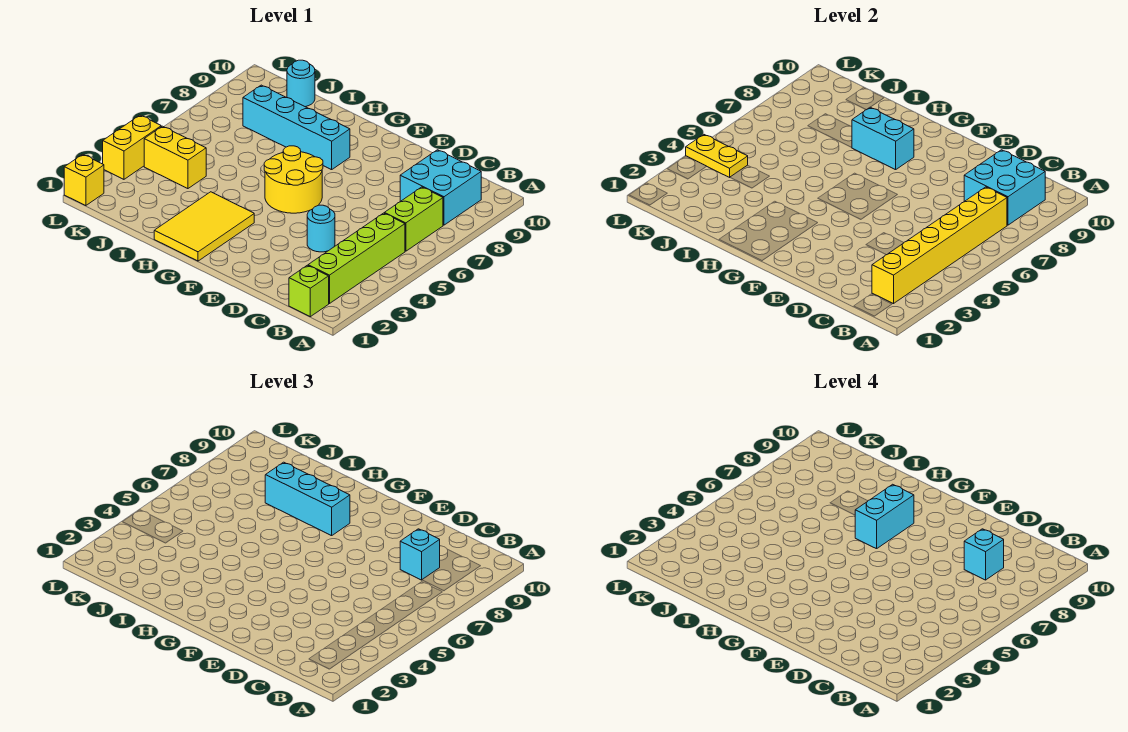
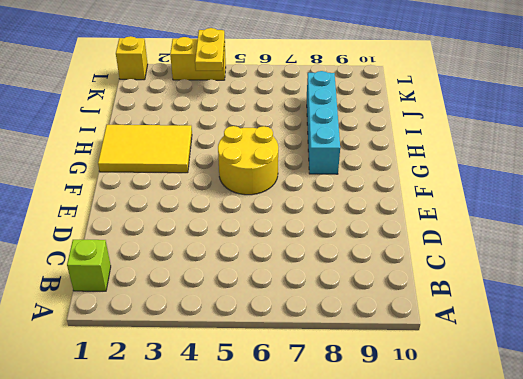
none -> lime 1x4 brick [308,213,405,304]
none -> lime 1x2 brick [384,187,443,251]
none -> cyan 2x2 brick [400,150,481,225]

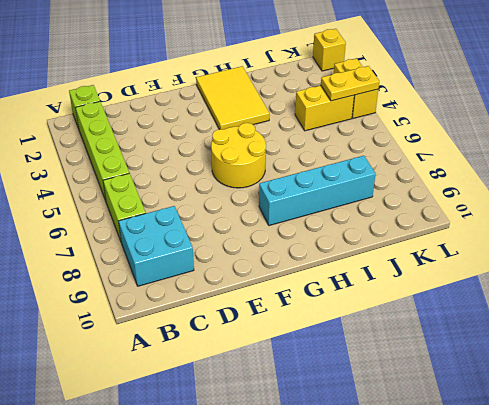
none -> cyan 1x1 round brick [307,205,335,252]
none -> cyan 1x1 round brick [287,60,315,107]
none -> yellow 1x6 brick [872,187,1007,304]

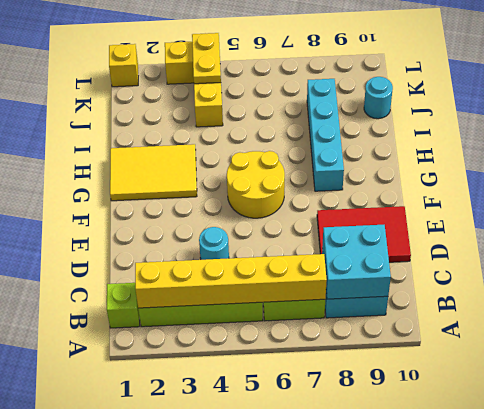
red 2x3 tile [317,206,411,262] -> none
none -> cyan 1x2 brick [852,107,914,170]
none -> cyan 1x1 brick [400,529,440,580]
none -> cyan 1x3 brick [265,462,350,536]

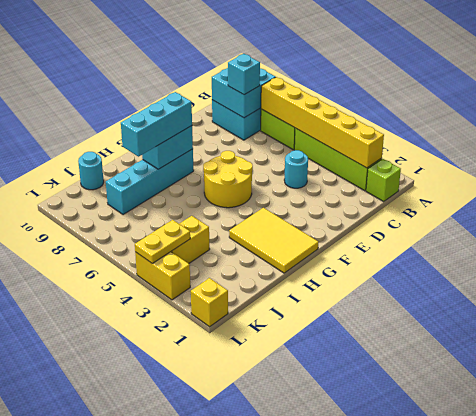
none -> cyan 1x1 brick [964,529,1004,580]
none -> cyan 1x2 brick [855,484,914,549]

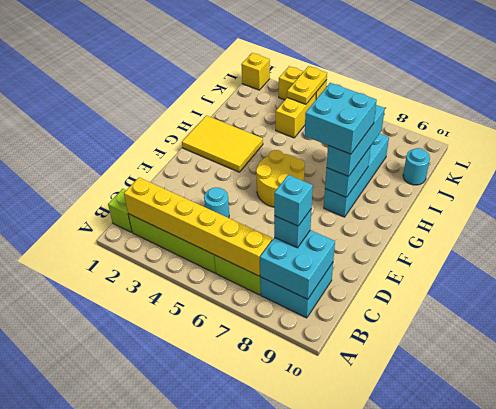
cyan 2x2 brick [305,83,377,154] -> cyan 1x2 brick [855,484,914,549]

